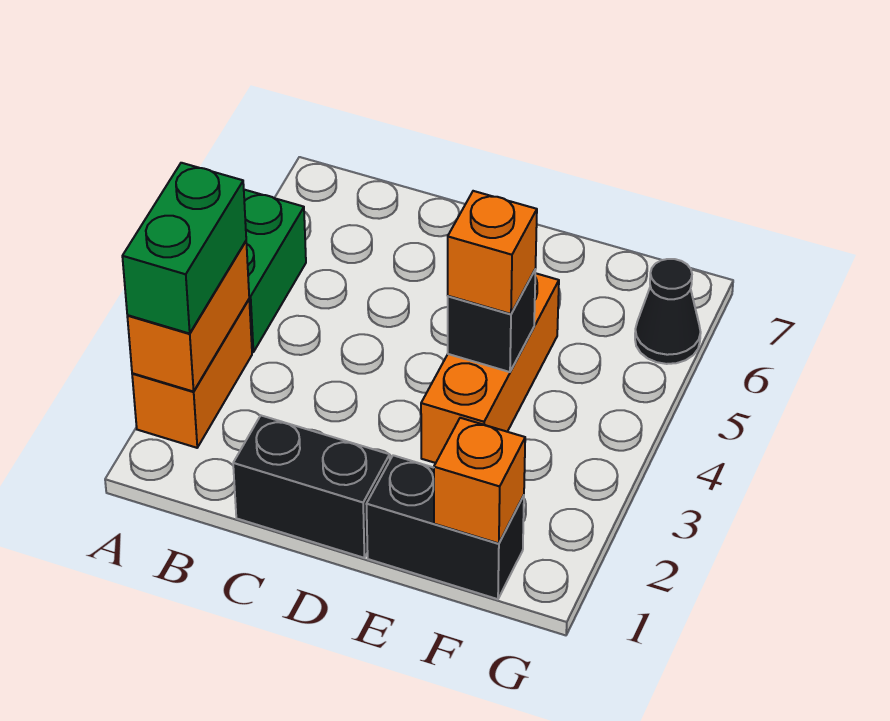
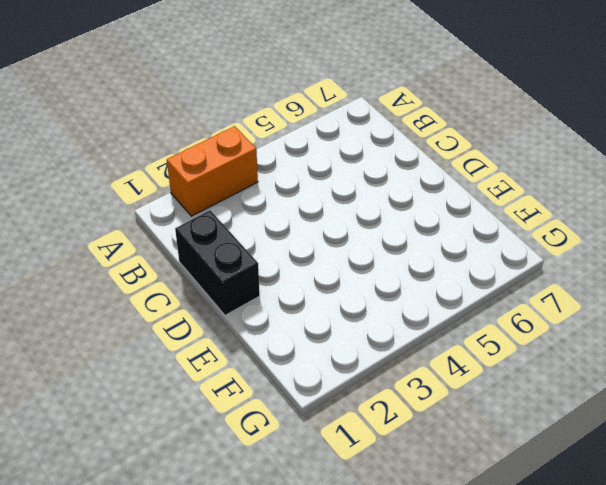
none -> green 1x2 brick [244,190,306,352]
none -> black 1x2 brick [367,455,524,599]

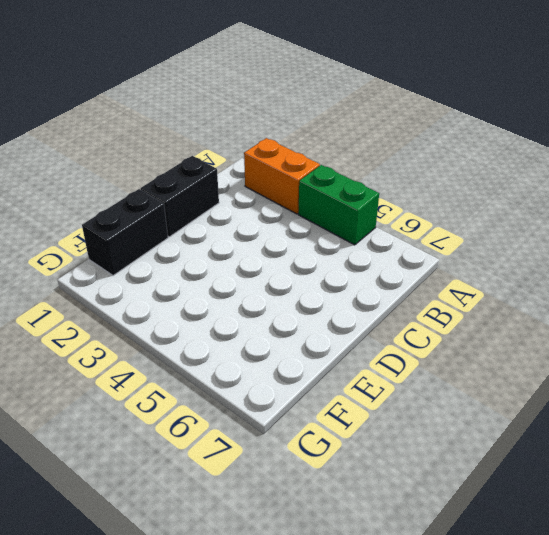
none -> orange 1x3 brick [421,273,559,463]
none -> black 1x1 cone [635,259,701,364]

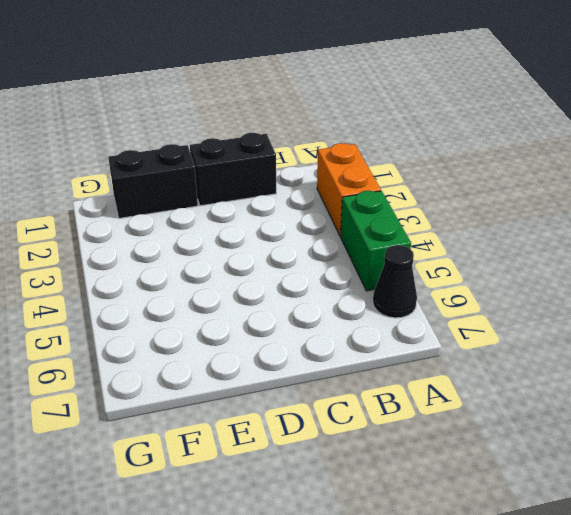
black 1x1 cone [373,245,417,318] -> black 1x1 cone moved to [635,259,701,364]
none -> orange 1x3 brick [421,273,559,463]
none -> orange 1x2 brick [127,241,249,392]

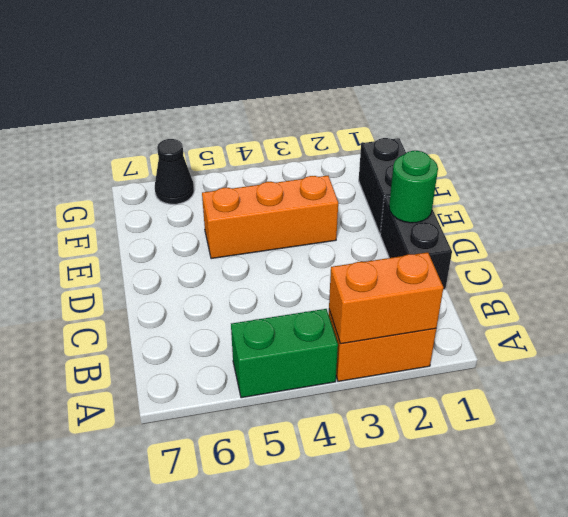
green 1x1 round brick [389,151,438,223] -> none
none -> black 1x1 brick [448,269,536,372]
none -> orange 1x1 brick [434,418,525,543]

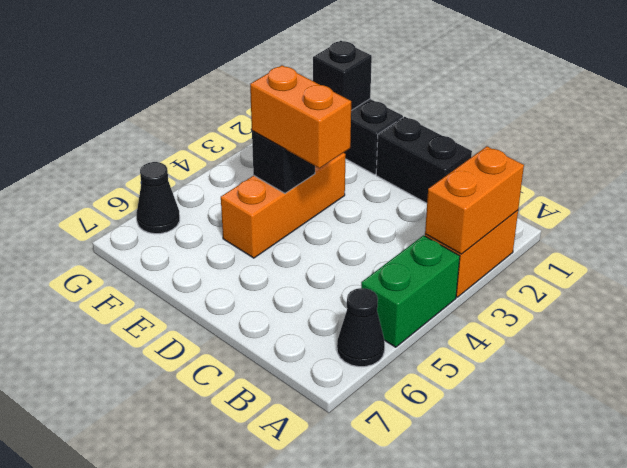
black 1x1 cone [337,288,385,367] -> none
orange 1x2 brick [250,65,351,168] -> orange 1x1 brick [448,191,537,314]
black 1x1 brick [313,41,372,111] -> orange 1x1 brick [434,418,525,543]
none -> green 1x2 brick [122,163,246,333]

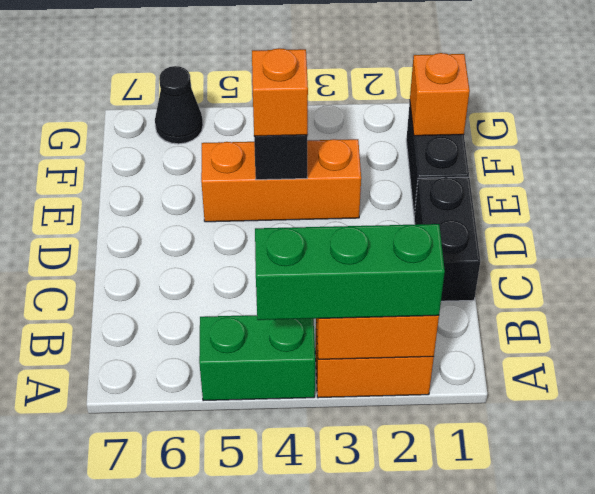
green 1x3 brick [255,224,445,320] -> green 1x2 brick [122,163,246,333]

